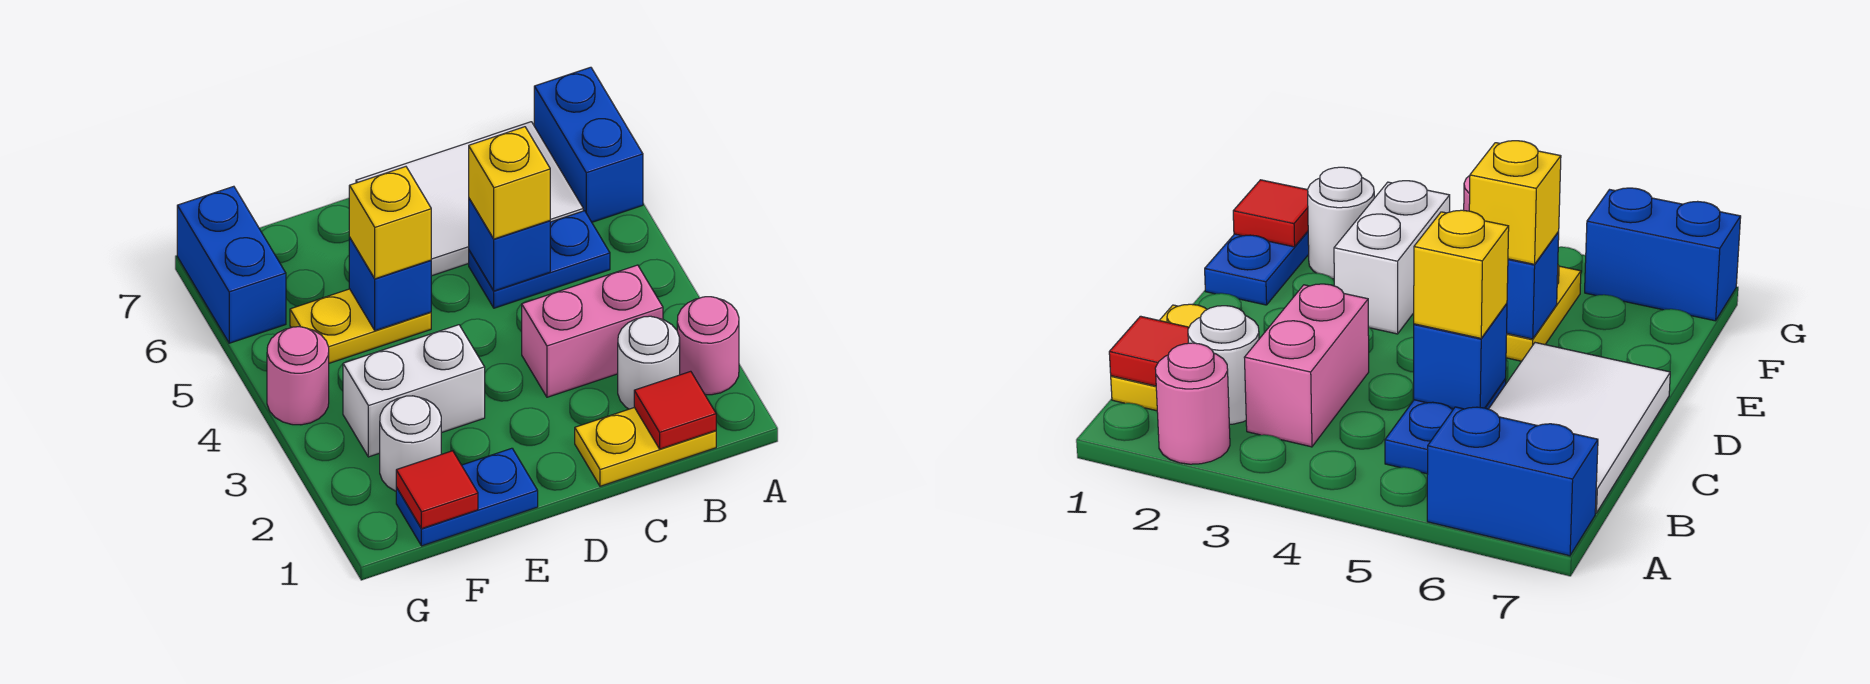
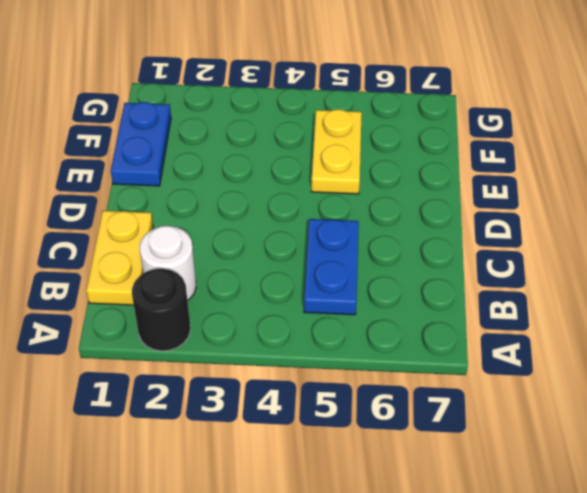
black 1x1 round brick [132,269,190,351] -> pink 1x1 round brick [677,297,739,395]
none -> blue 1x2 brick [534,67,643,222]
none -> pink 1x2 brick [522,265,663,397]
none -> white 2x3 tile [356,122,583,276]

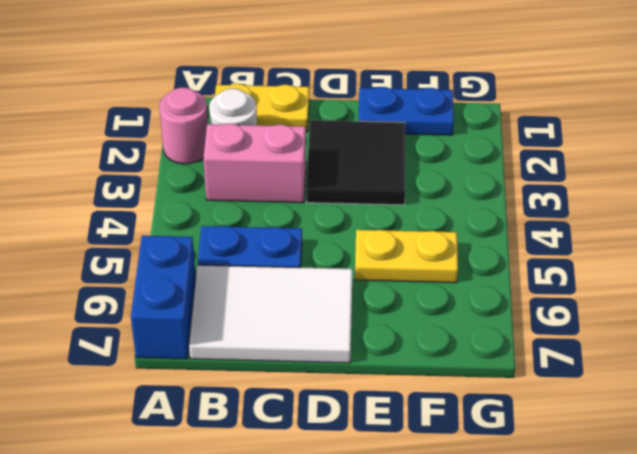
black 2x2 tile [306,120,405,205] -> white 1x2 brick [343,325,485,457]
none -> white 1x1 round brick [380,396,441,491]
none -> pink 1x1 round brick [267,327,329,425]
none -> blue 1x2 brick [177,186,286,343]

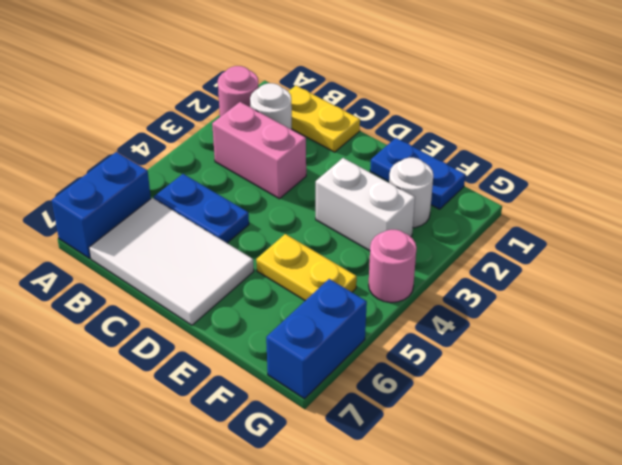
none -> red 1x1 tile [634,371,716,449]
none -> blue 1x1 brick [469,199,550,291]
none -> blue 1x1 brick [349,237,431,331]

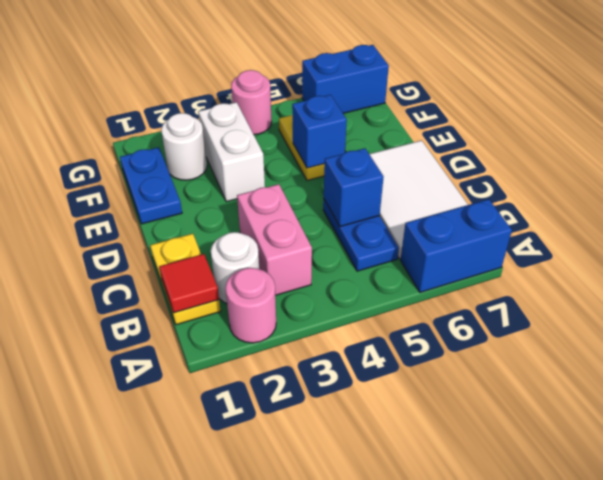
none -> red 1x1 tile [396,451,478,529]
none -> yellow 1x1 brick [469,127,550,239]
none -> yellow 1x1 brick [349,167,431,279]

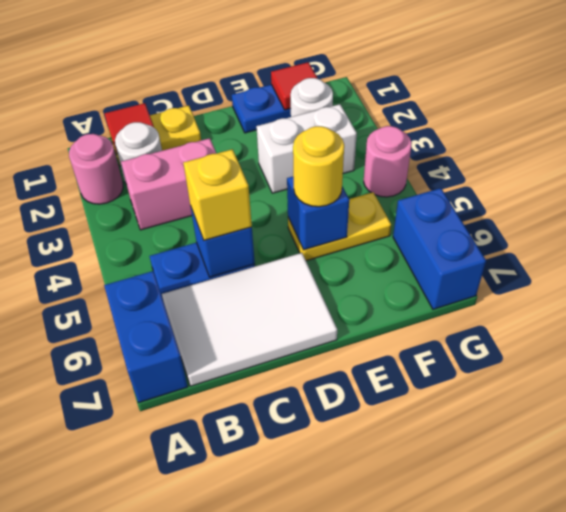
yellow 1x1 round brick [293,126,344,207] -> yellow 1x1 brick [349,167,431,279]

